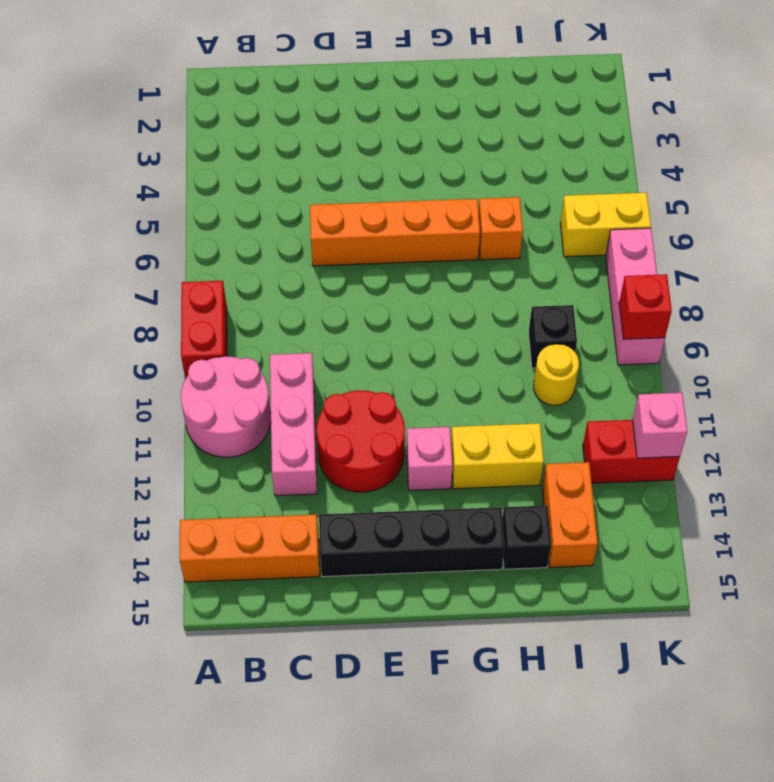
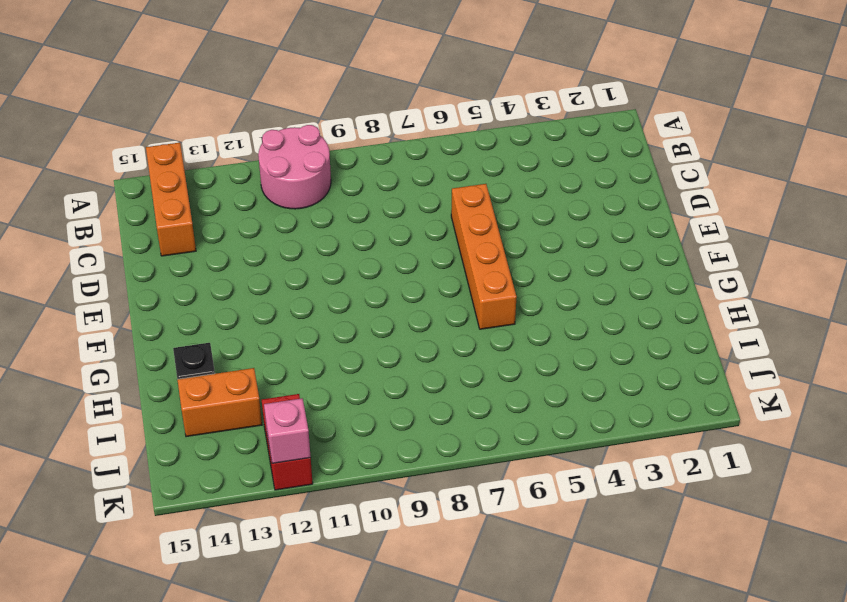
none -> red 1x2 brick [181,281,227,379]
none -> pink 1x3 brick [270,353,317,496]
none -> red 2x2 round brick [317,390,405,492]

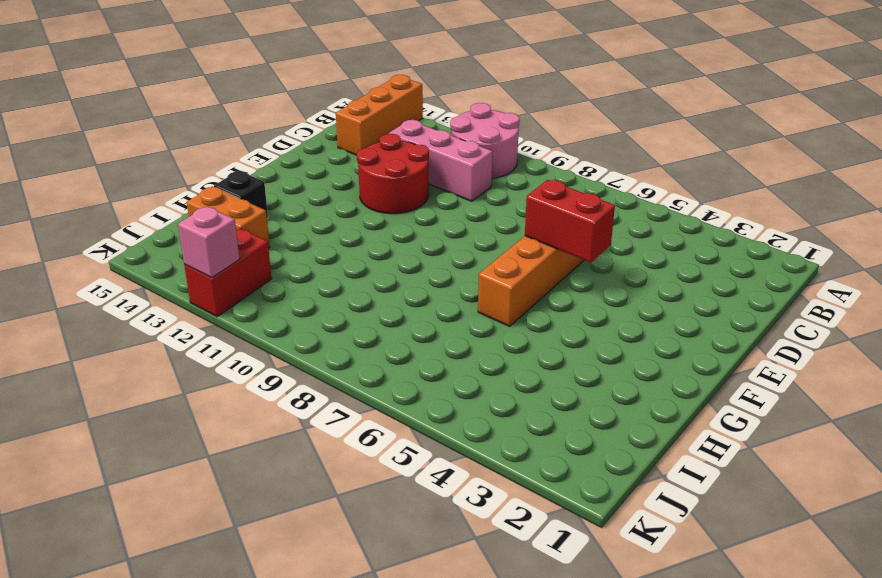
red 1x2 brick [525,180,615,263] -> red 1x2 brick moved to [181,281,227,379]
none -> black 1x4 brick [319,507,505,577]
none -> pink 1x1 brick [407,427,453,490]
none -> yellow 1x2 brick [451,423,544,489]

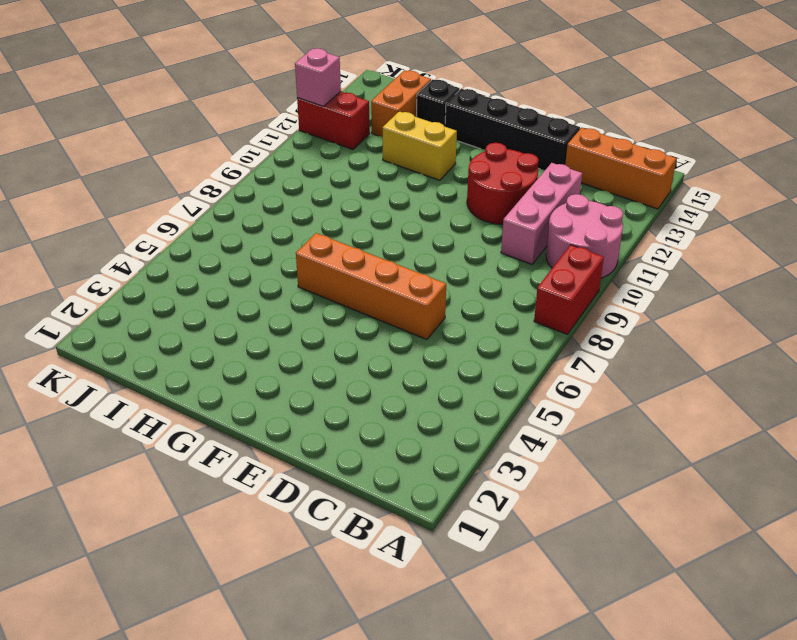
none -> pink 1x1 brick [407,427,453,490]
none -> orange 1x1 brick [479,197,523,260]
none -> black 1x1 brick [529,305,577,368]

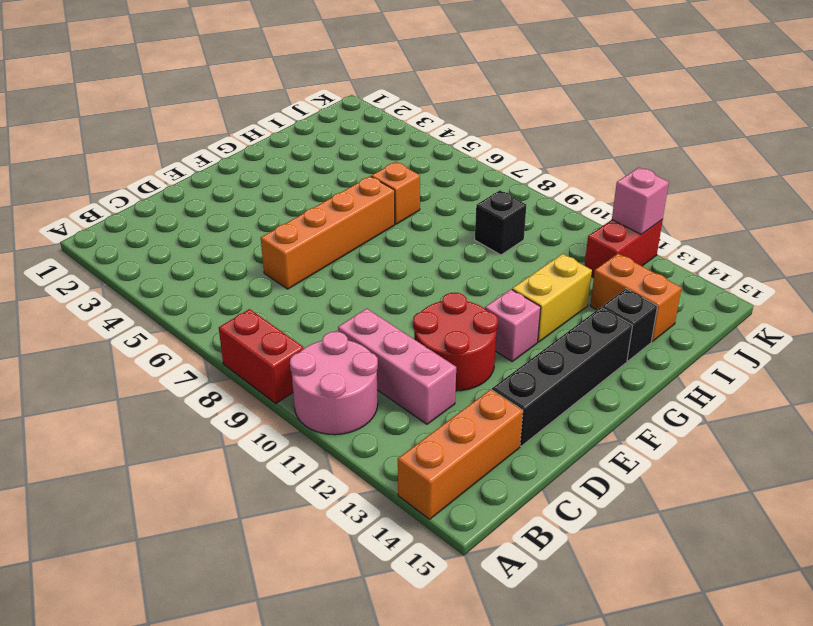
none -> yellow 1x1 round brick [534,344,579,406]
none -> yellow 1x2 brick [560,193,651,257]
none -> pink 1x3 brick [606,228,665,365]

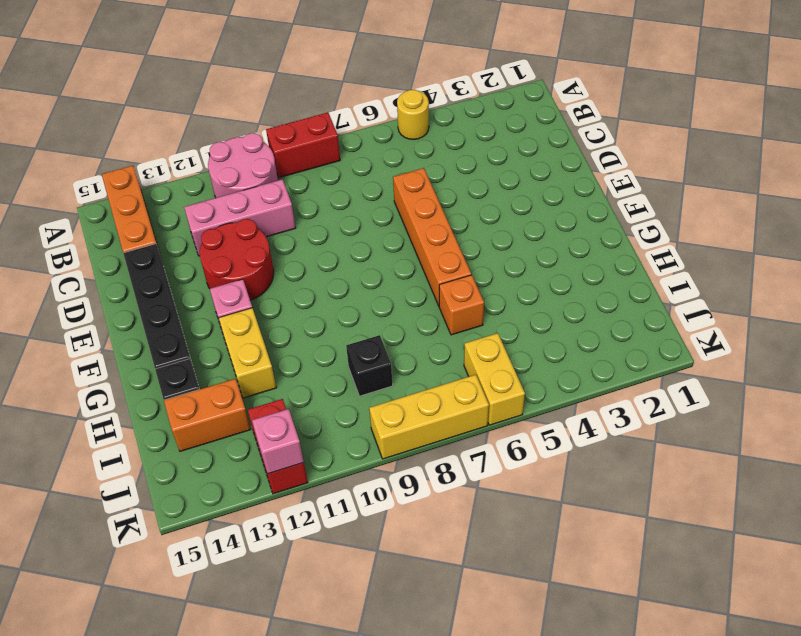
yellow 1x1 round brick [397,90,429,140] -> yellow 1x1 round brick moved to [534,344,579,406]
yellow 1x3 brick [369,375,489,459] -> pink 1x3 brick [606,228,665,365]
none -> red 1x1 brick [619,274,672,339]

